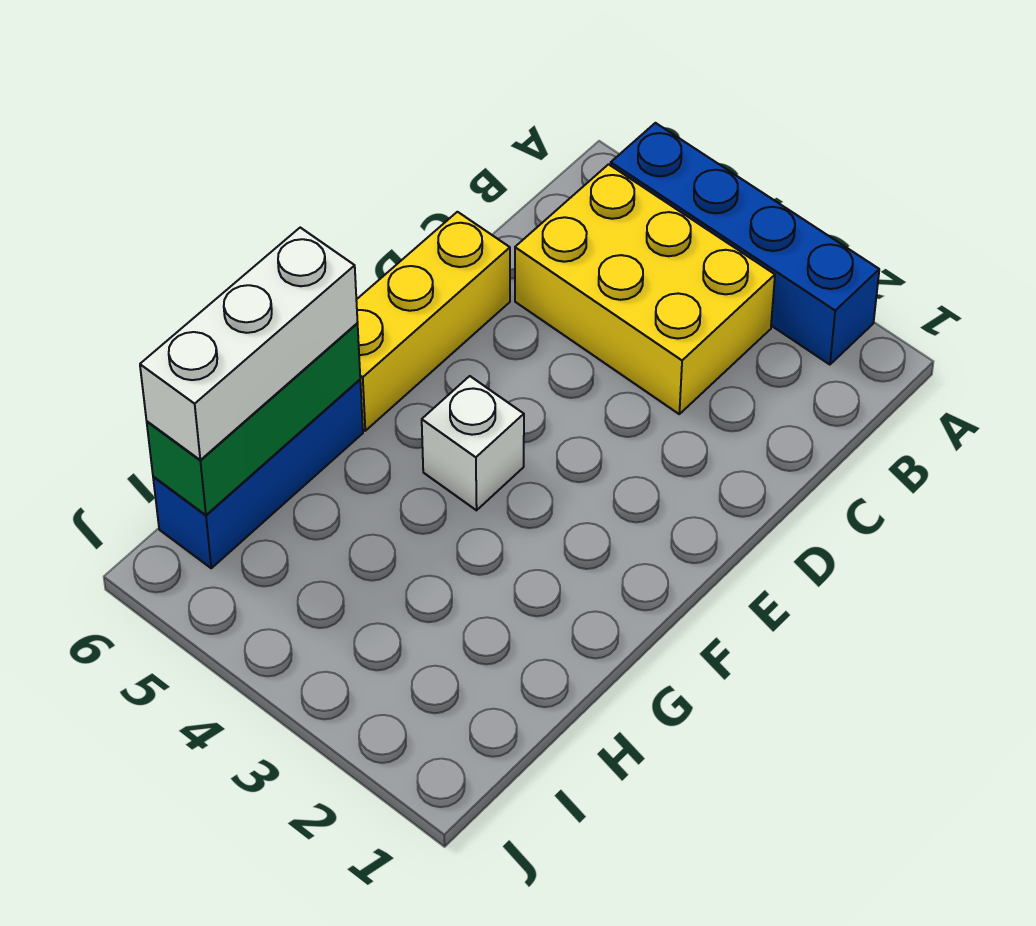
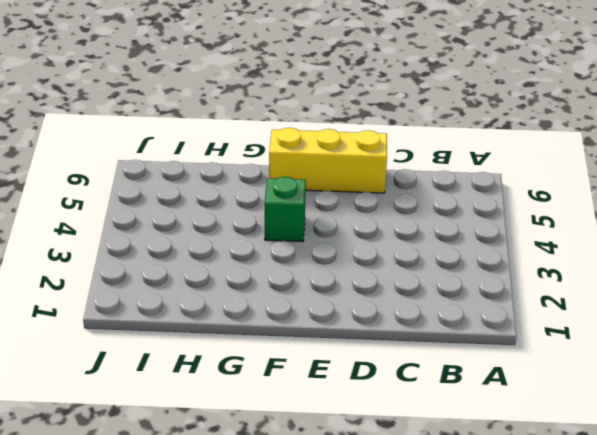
green 1x1 brick [265,177,306,242] -> white 1x1 brick [422,376,524,510]
none -> blue 1x4 brick [611,123,879,365]
none -> yellow 2x3 brick [515,164,775,414]

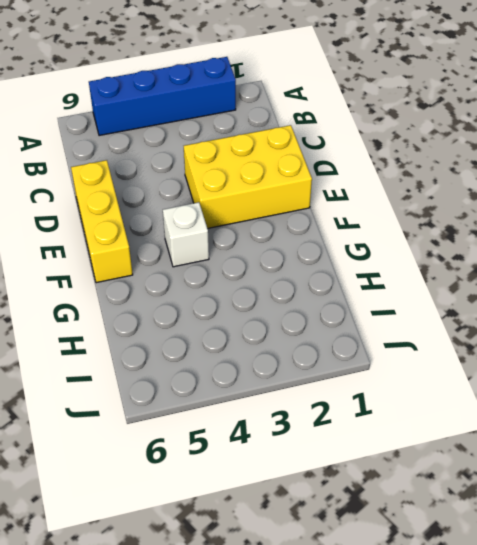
yellow 2x3 brick [184,125,312,229] -> yellow 2x3 brick moved to [515,164,775,414]
none -> blue 1x3 brick [153,380,363,568]
none -> green 1x3 brick [147,324,360,515]

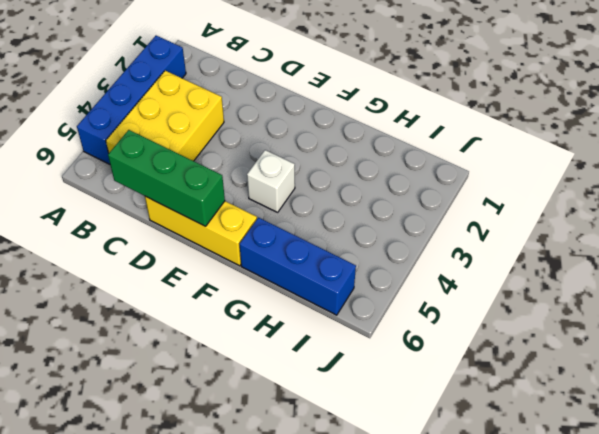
green 1x3 brick [108,130,225,226] -> green 1x3 brick moved to [147,324,360,515]
none -> white 1x3 brick [140,228,358,460]

